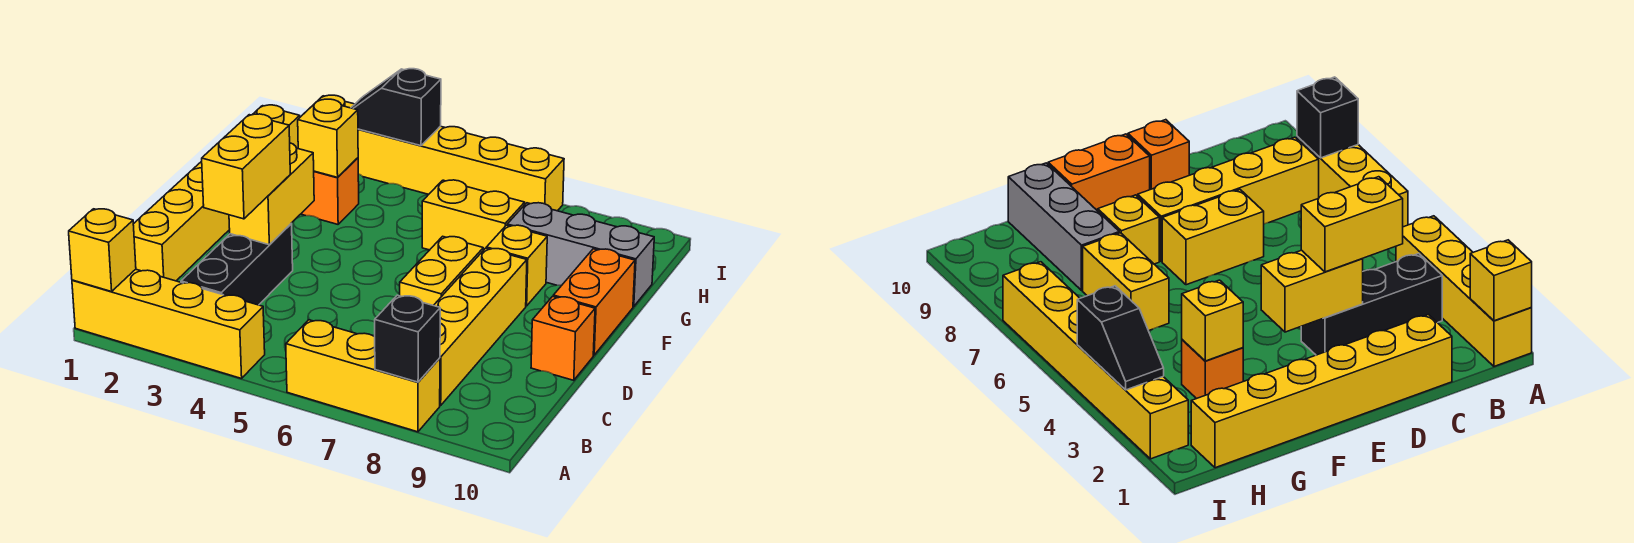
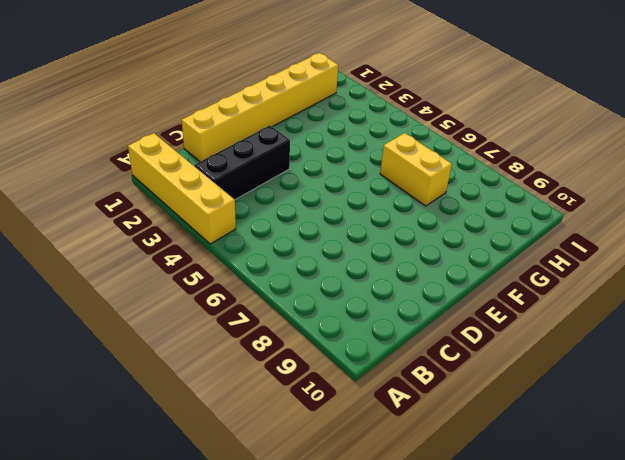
none -> yellow 1x3 brick [286,320,440,432]
none -> yellow 1x4 brick [433,248,527,405]
none -> yellow 1x2 brick [400,236,483,305]

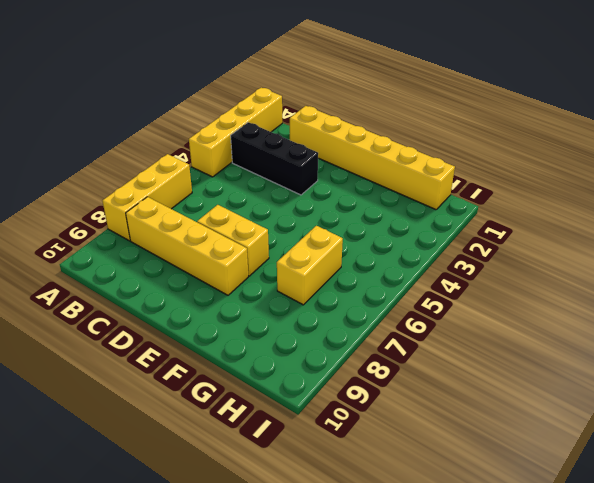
none -> orange 1x1 brick [531,296,595,380]
none -> orange 1x2 brick [553,249,635,355]
none -> yellow 1x1 brick [486,225,547,306]

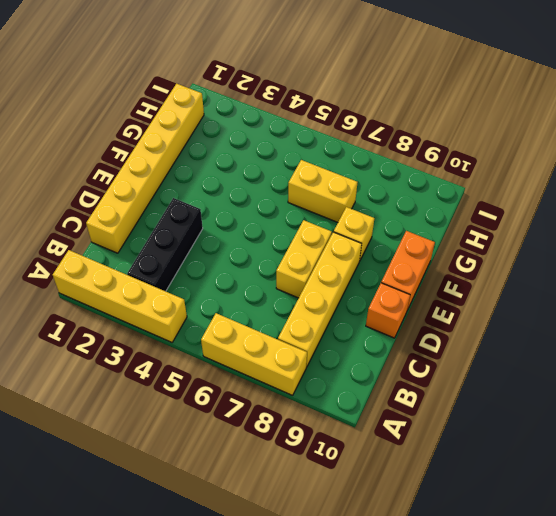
none -> orange 1x1 brick [301,158,359,224]
none -> grey 1x3 brick [507,203,654,307]
none -> yellow 1x6 brick [309,95,564,211]

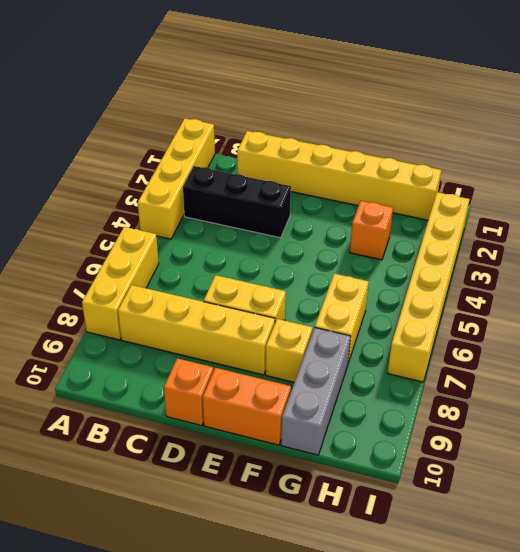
none -> yellow 1x1 brick [69,209,136,292]
none -> black 1x1 brick [375,295,440,382]
none -> yellow 1x2 brick [229,143,314,245]

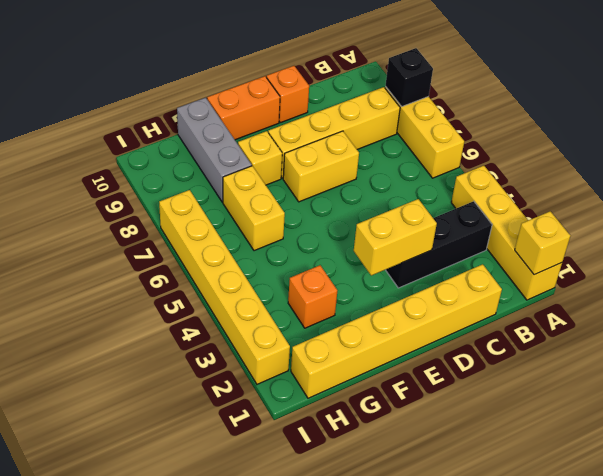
none -> yellow 1x1 brick [298,99,358,177]
none -> black 1x2 slope [351,69,441,146]
none -> yellow 1x2 brick [202,114,290,219]

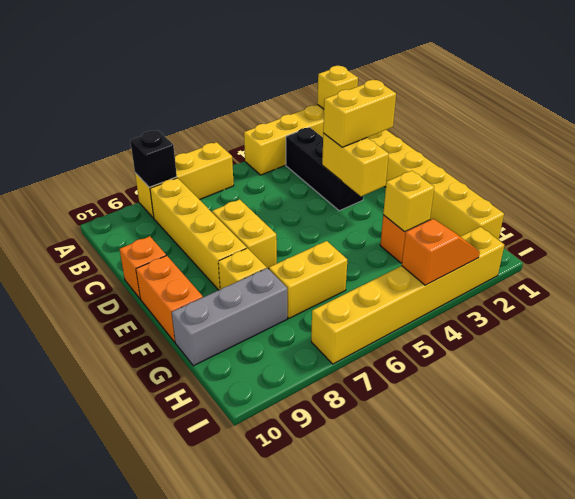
yellow 1x2 brick [323,80,396,147] -> yellow 1x2 brick turned to [202,114,290,219]
orange 1x2 slope [402,219,480,285] -> black 1x2 slope [351,69,441,146]

